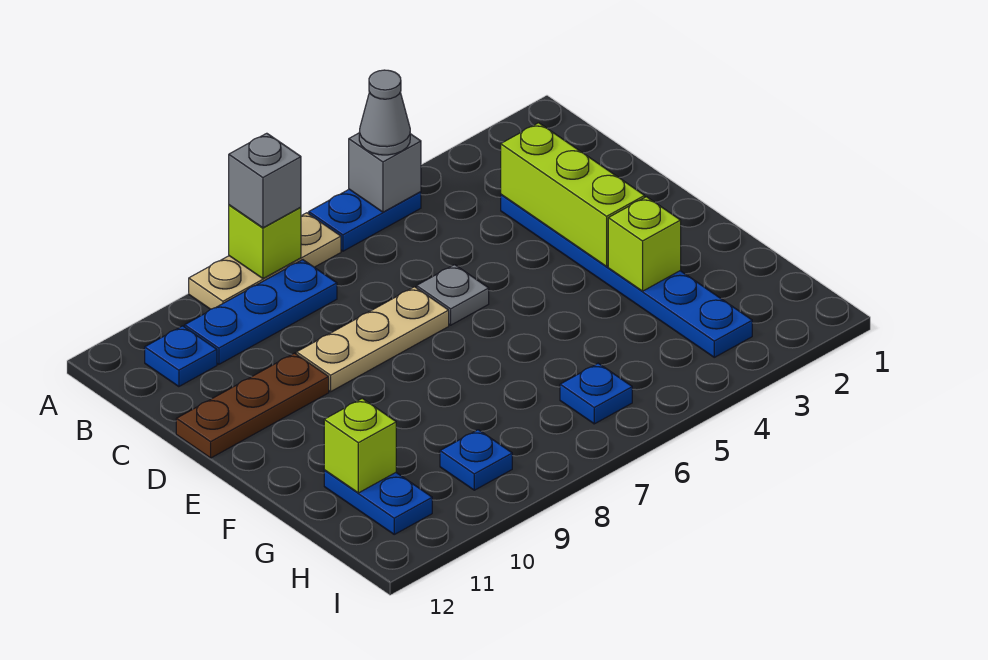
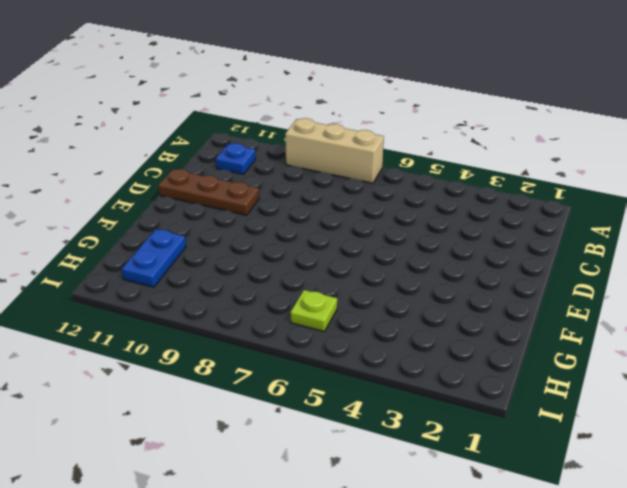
tan 1x3 brick [285,118,384,183] -> tan 1x3 plate [189,213,341,309]
lime 1x1 plate [290,290,337,332] -> blue 1x1 plate [560,363,632,424]
none -> blue 1x2 plate [309,189,421,251]
none -> blue 1x3 plate [185,260,337,364]
none -> blue 1x6 plate [501,195,752,357]

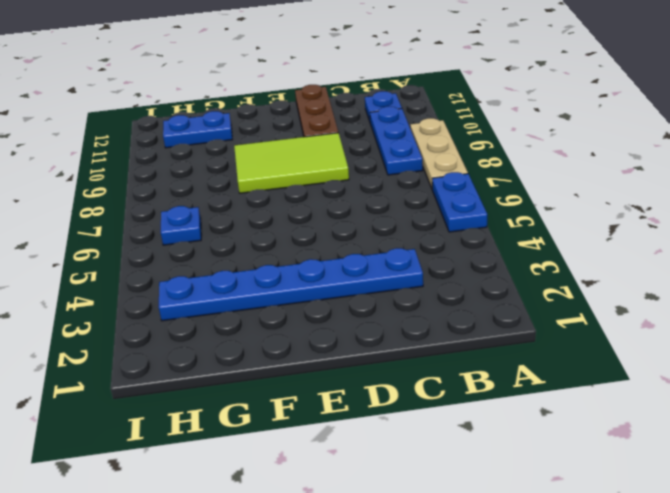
lime 2x3 tile [234,133,349,193] -> tan 1x3 plate [296,287,449,392]
none -> grey 1x1 plate [417,265,489,325]
none -> blue 1x1 plate [440,430,512,490]
none -> grey 1x1 brick [349,133,421,212]

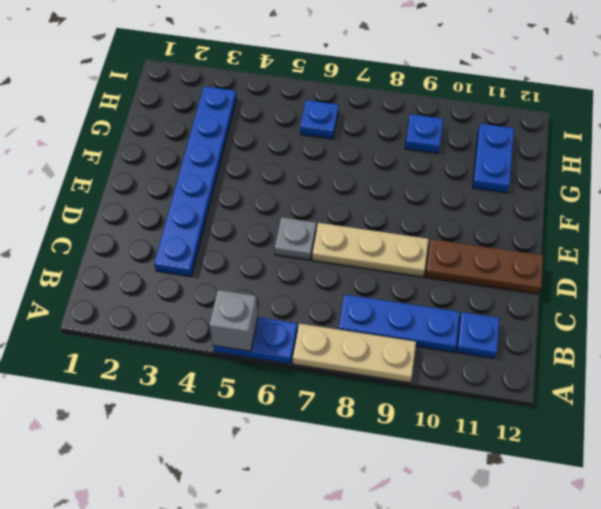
none -> lime 1x1 brick [229,205,301,279]
none -> lime 1x3 brick [501,123,645,266]
none -> lime 1x1 brick [608,197,681,291]

